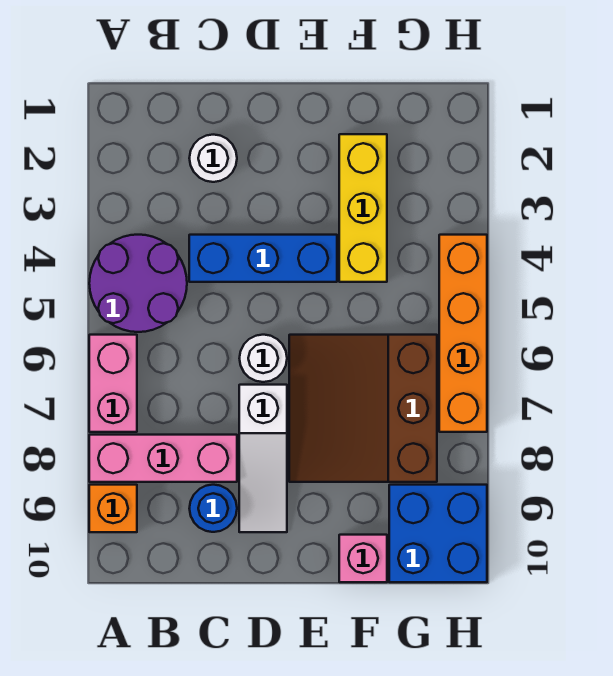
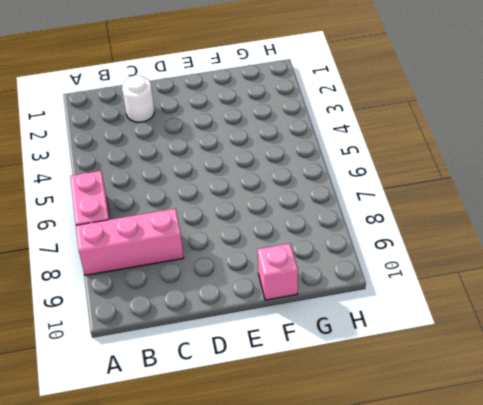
none -> purple 2x2 round brick [89,235,187,332]
none -> orange 1x1 brick [89,485,137,532]
none -> blue 1x3 brick [189,235,337,282]

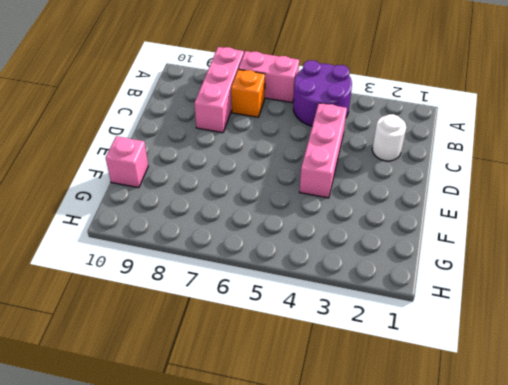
orange 1x1 brick [231,69,265,117] -> orange 1x1 brick moved to [89,485,137,532]
pink 1x3 brick [300,103,347,198] -> blue 1x3 brick [189,235,337,282]
none -> blue 1x1 round brick [189,485,237,532]
none -> white 1x1 round brick [239,335,287,382]
none -> white 1x3 slope [239,385,287,532]

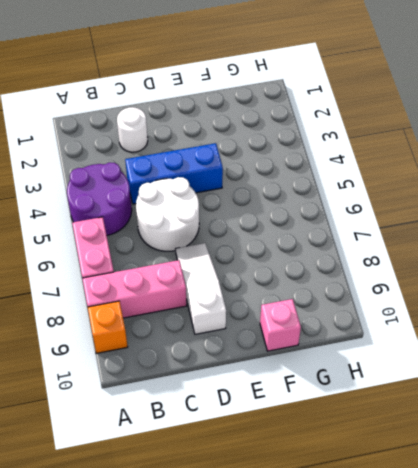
white 2x2 round brick [136,177,199,251] -> white 1x1 round brick [239,335,287,382]
white 1x3 slope [175,243,226,334] -> white 1x3 slope turned to [239,385,287,532]
none -> blue 1x1 round brick [189,485,237,532]
none -> brown 3x3 slope [289,335,437,482]
none -> yellow 1x3 brick [339,134,387,282]

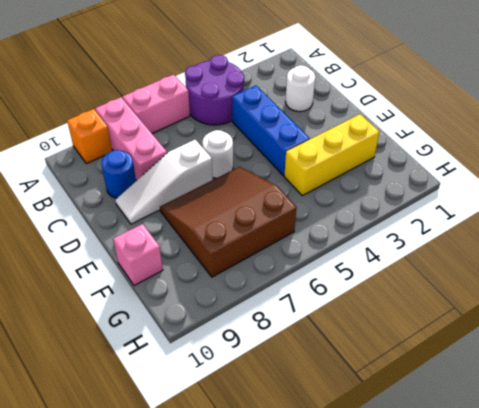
none -> blue 2x2 brick [389,485,487,582]
none -> orange 1x4 brick [439,235,487,432]

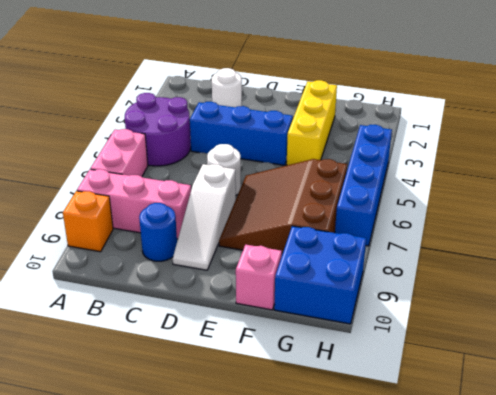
blue 1x4 brick [335,125,392,246] -> orange 1x4 brick [439,235,487,432]

